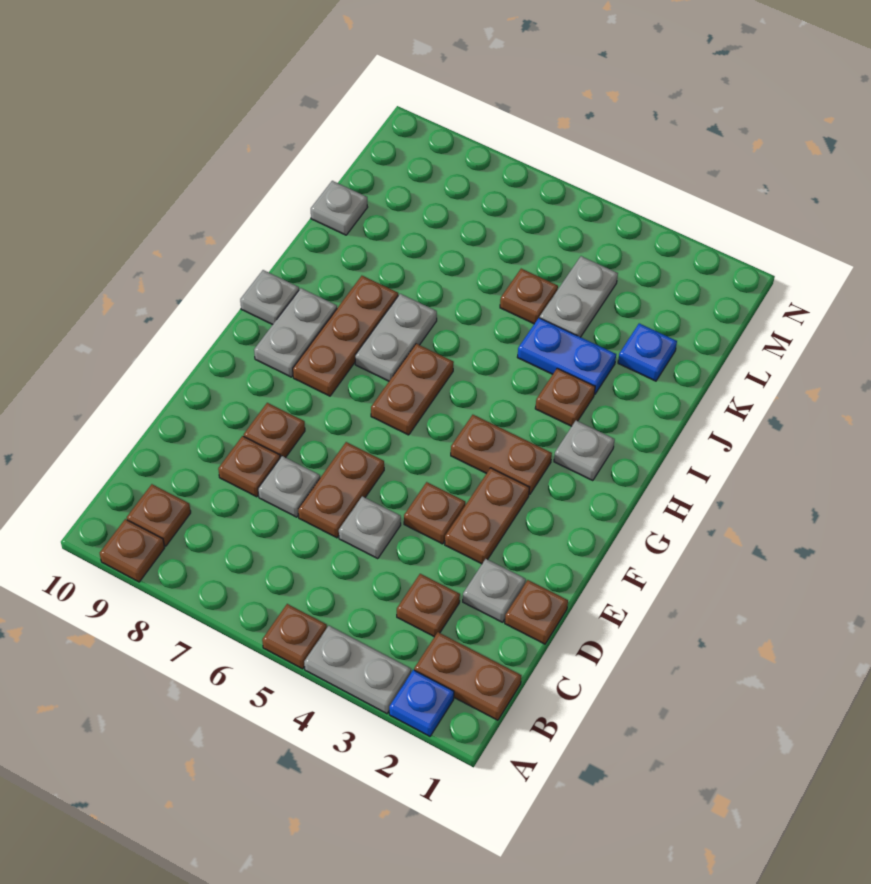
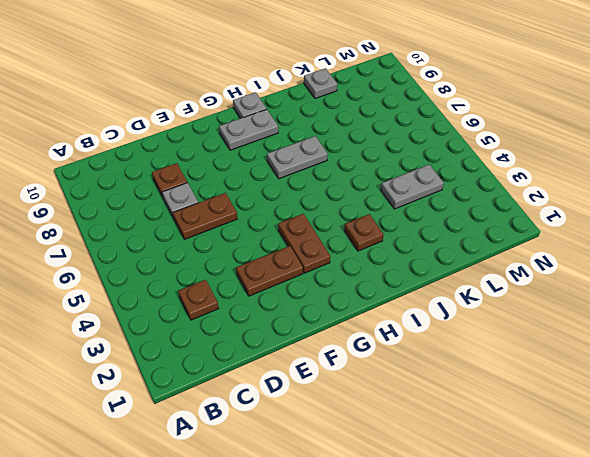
none -> blue 1x1 plate [389,670,454,736]
none -> grey 1x2 plate [304,626,411,714]
none -> brown 1x1 plate [262,604,327,669]

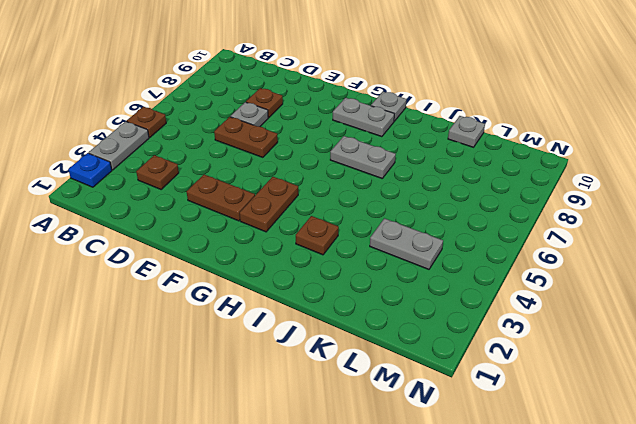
none -> brown 1x1 plate [100,519,165,582]
none -> brown 1x2 plate [414,632,521,720]
none -> brown 1x1 plate [127,484,191,546]

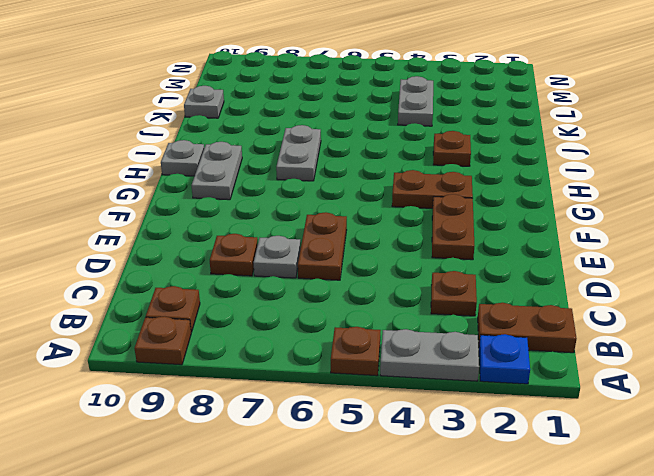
none -> brown 1x1 plate [505,580,568,644]
none -> grey 1x1 plate [463,559,526,622]
none -> grey 1x1 plate [339,496,401,559]

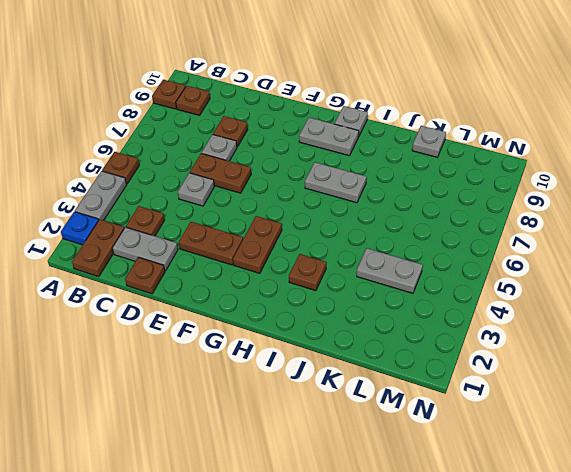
grey 1x2 plate [112,227,178,271] -> grey 1x1 plate [463,559,526,622]
none -> brown 1x1 plate [404,482,465,544]
none -> brown 1x1 plate [244,403,305,458]
none -> brown 1x2 plate [371,344,454,435]

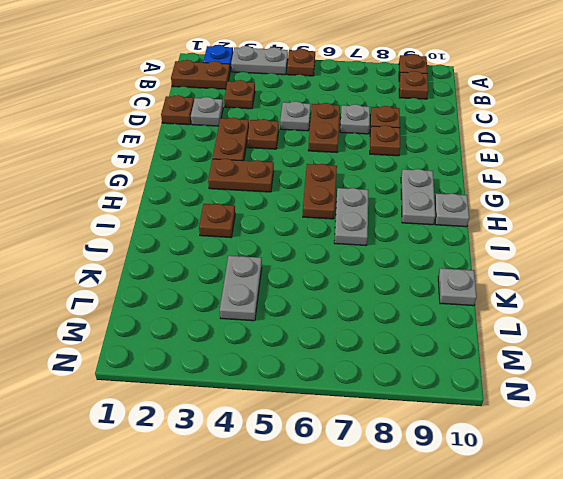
none -> brown 1x3 plate [293,276,398,396]
none -> grey 1x1 plate [554,421,615,481]
none -> blue 1x2 plate [517,318,616,394]

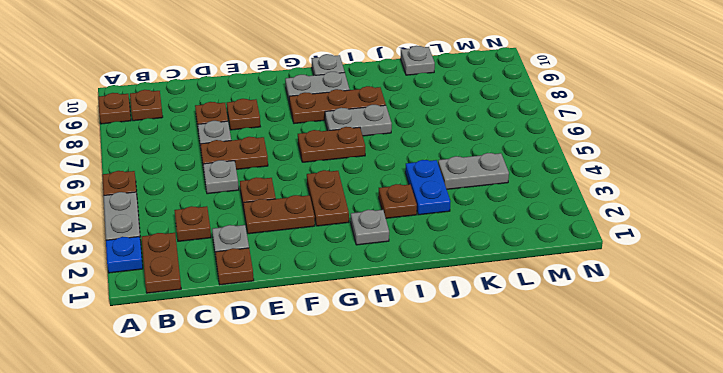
none -> blue 1x1 plate [618,323,677,381]
none -> brown 1x1 plate [500,269,558,324]

